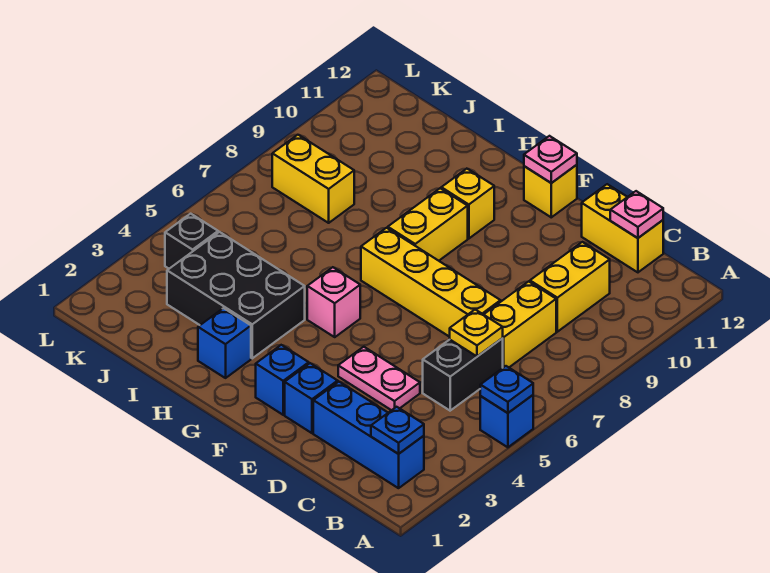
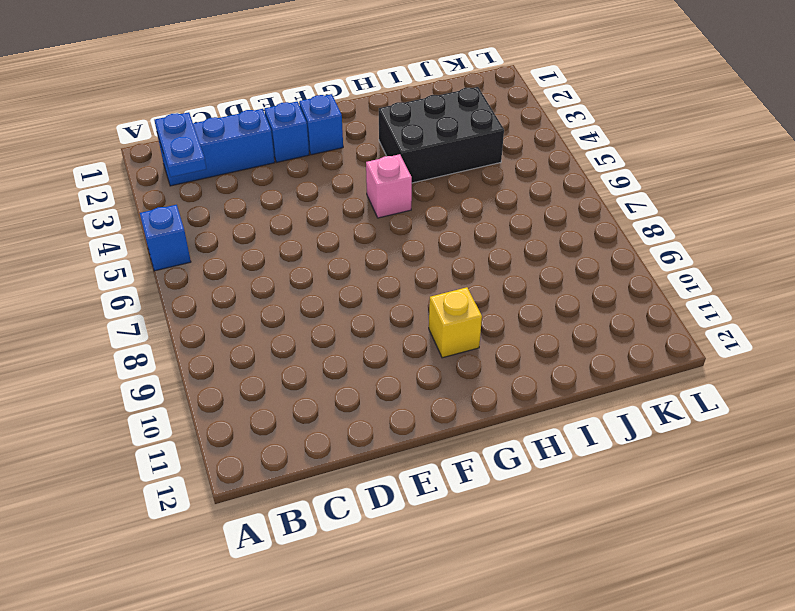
blue 1x2 plate [154,112,206,177] -> blue 1x1 plate [371,407,424,454]
none -> black 1x2 brick [423,339,503,411]
none -> yellow 1x2 brick [484,281,556,368]
none -> yellow 1x2 brick [530,242,610,332]

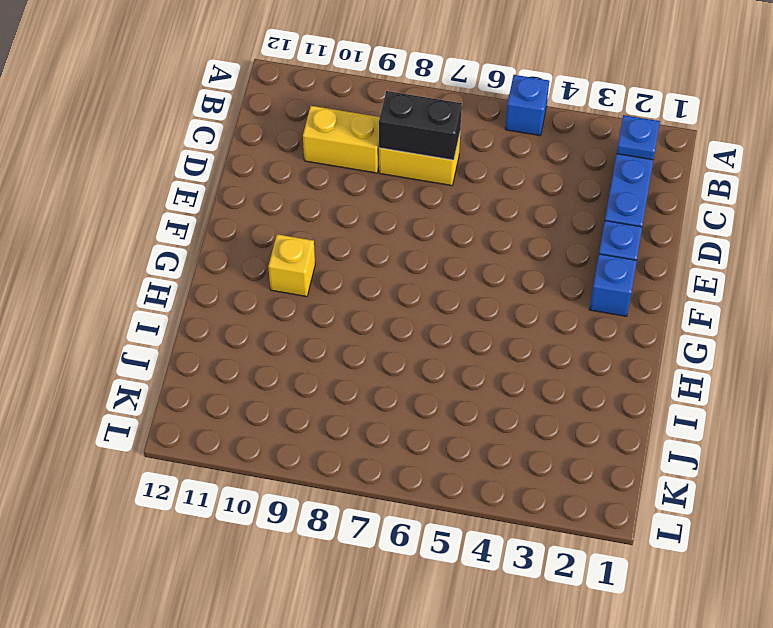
black 1x2 brick [379,91,462,160] -> black 1x2 brick moved to [423,339,503,411]
none -> yellow 1x2 brick [582,184,663,272]
none -> pink 1x2 plate [338,347,420,410]
none -> yellow 1x4 brick [361,228,501,337]

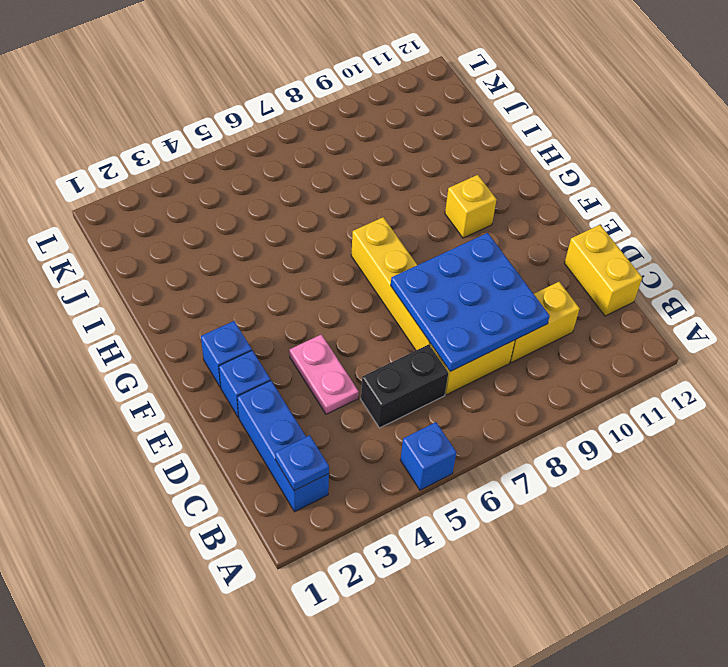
blue 3x3 plate [391,233,550,371] -> none
none -> yellow 1x1 brick [524,165,577,217]
none -> pink 1x1 brick [307,267,360,337]
none -> yellow 1x2 brick [388,188,468,261]

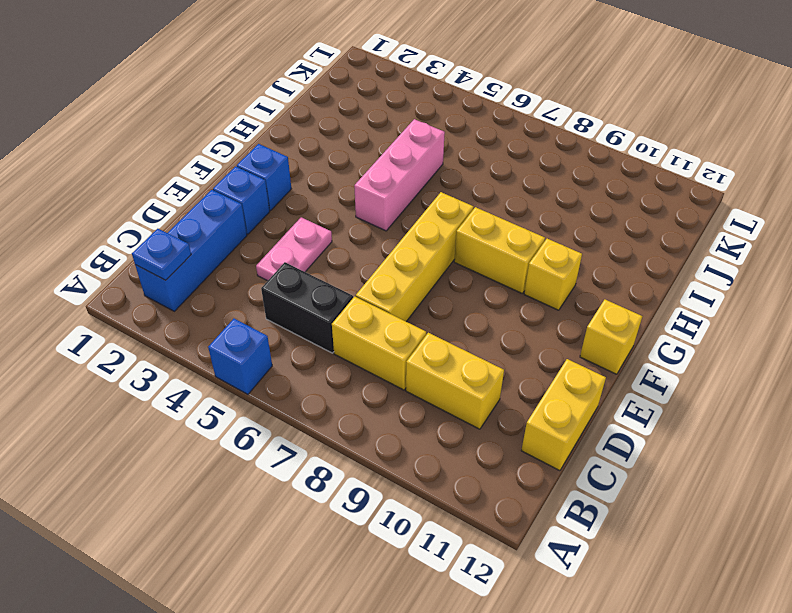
pink 1x3 brick [354,119,445,231] -> pink 1x1 brick [307,267,360,337]
none -> blue 1x1 brick [198,308,251,378]
none -> black 2x3 brick [167,232,305,358]
none -> yellow 1x2 brick [272,135,354,223]

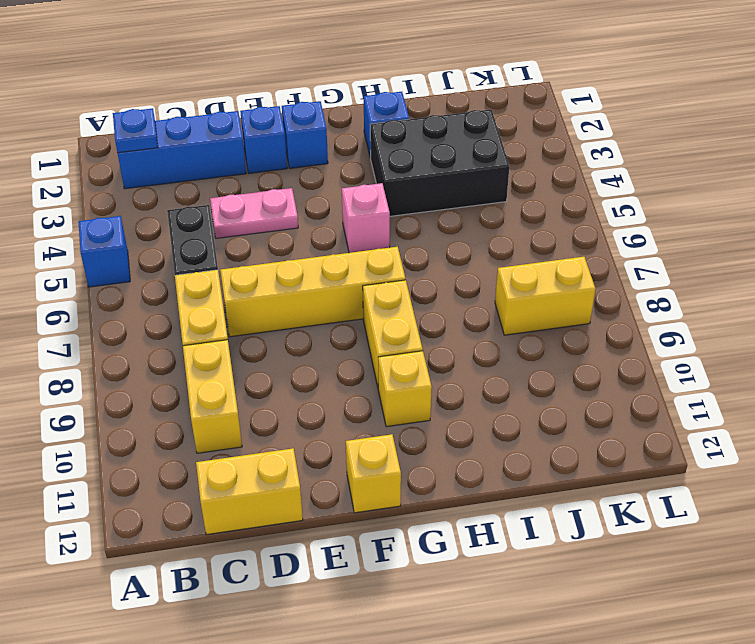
none -> black 1x1 brick [165,214,218,269]
none -> blue 1x1 plate [480,366,533,413]
none -> yellow 1x1 plate [450,310,503,356]

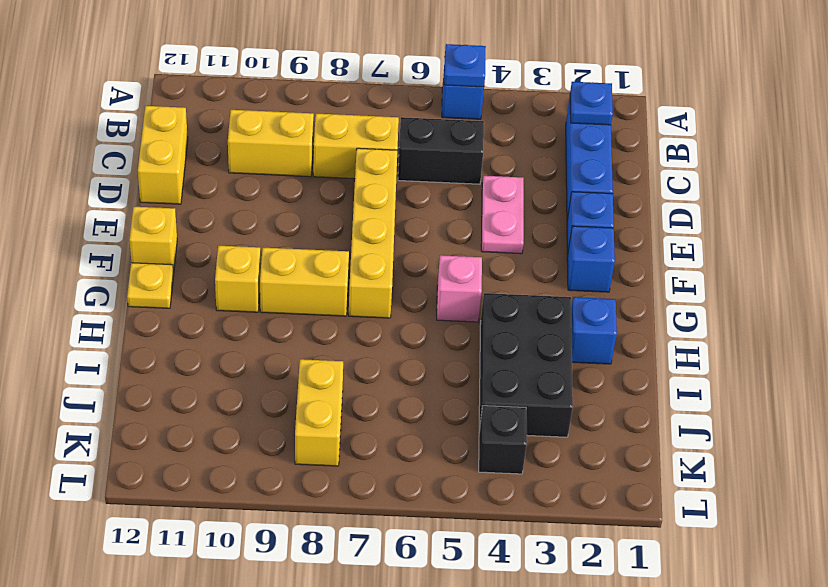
yellow 1x1 plate [127,263,174,308] -> yellow 1x1 plate moved to [450,310,503,356]
none -> pink 1x1 plate [610,191,663,238]
none -> pink 1x1 plate [524,136,577,183]

